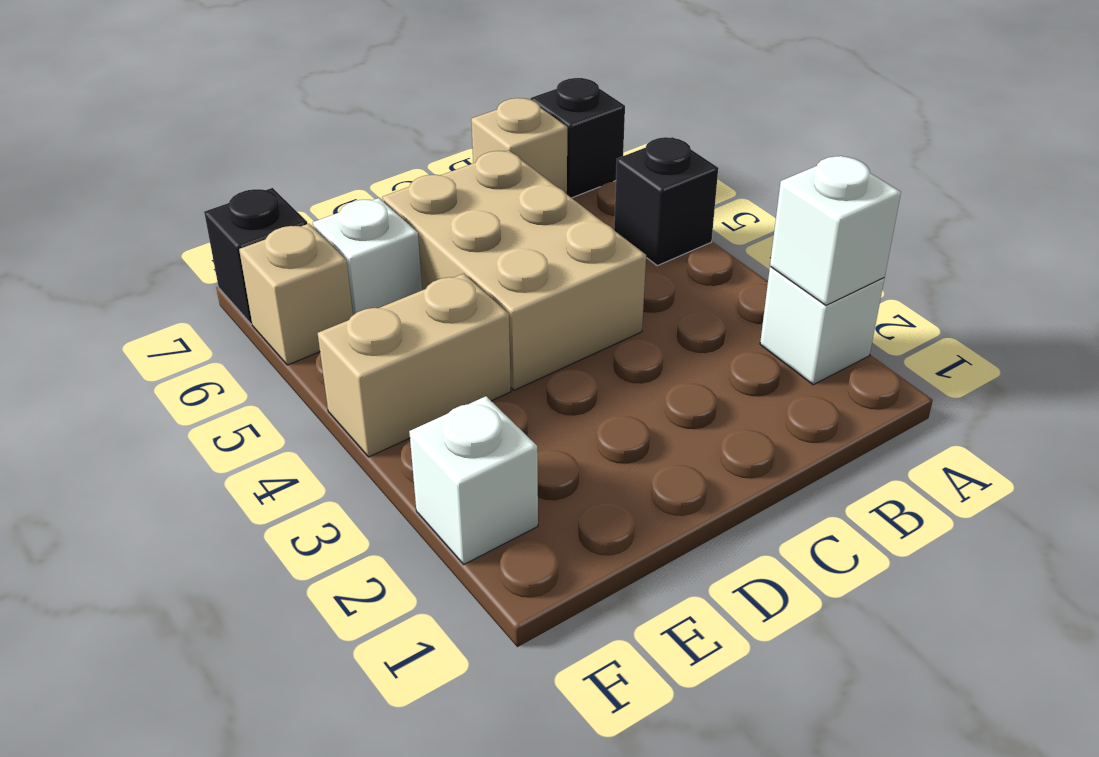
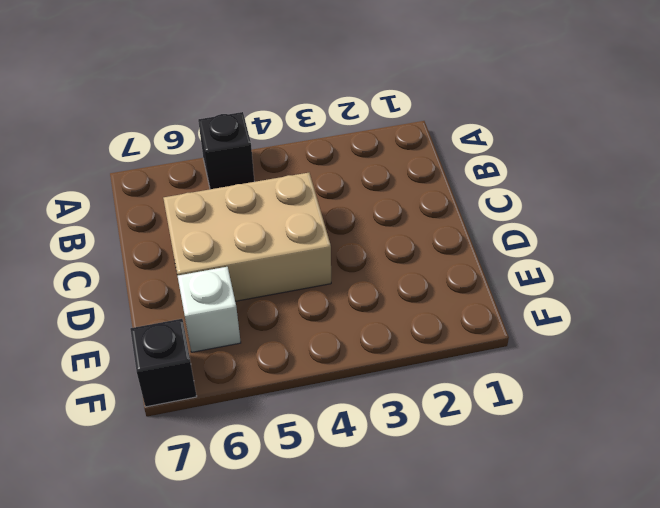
none -> white 1x1 brick [760,267,884,385]
none -> black 1x1 brick [531,78,625,198]

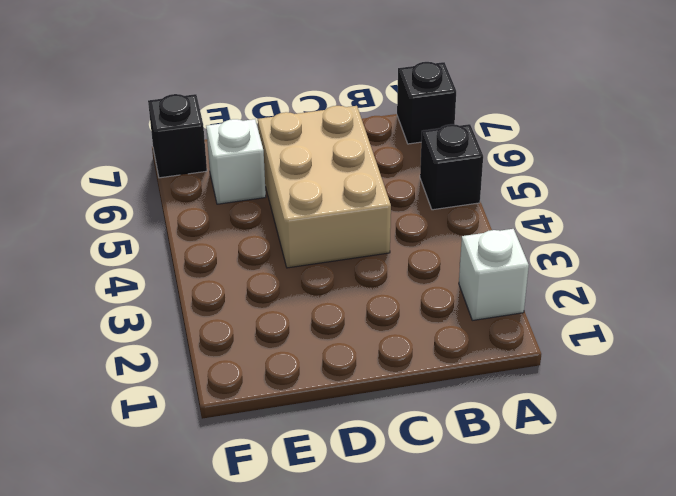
none -> tan 1x1 brick [471,98,567,194]
none -> tan 1x2 brick [318,274,511,457]

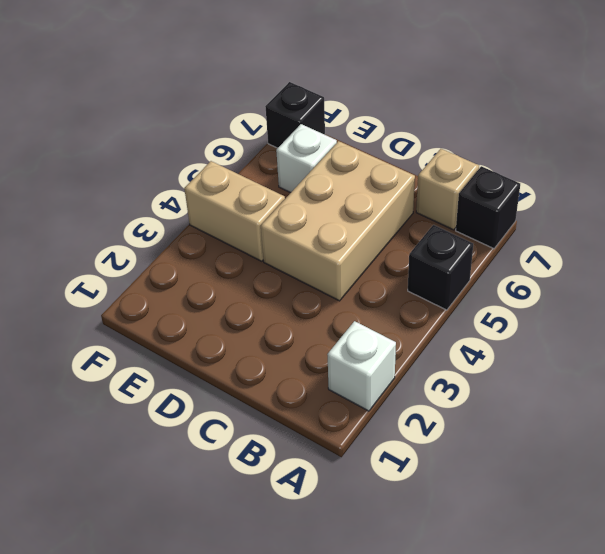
none -> white 1x1 brick [409,396,538,564]
none -> tan 1x1 brick [239,224,353,365]

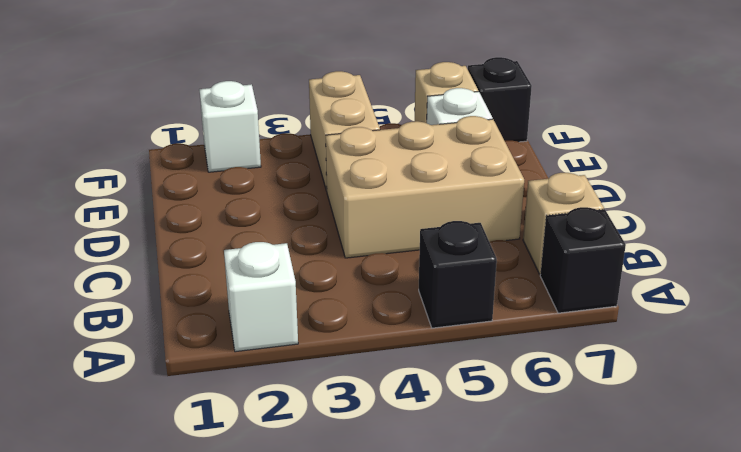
none -> white 1x1 brick [770,156,901,305]

